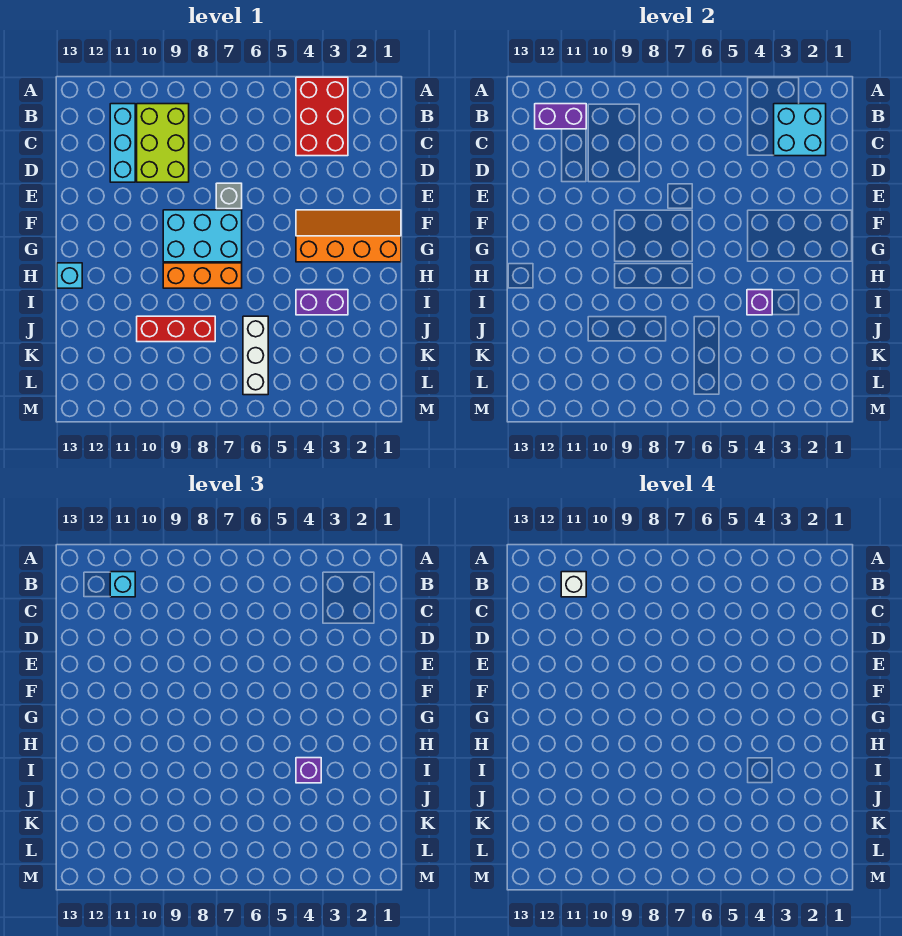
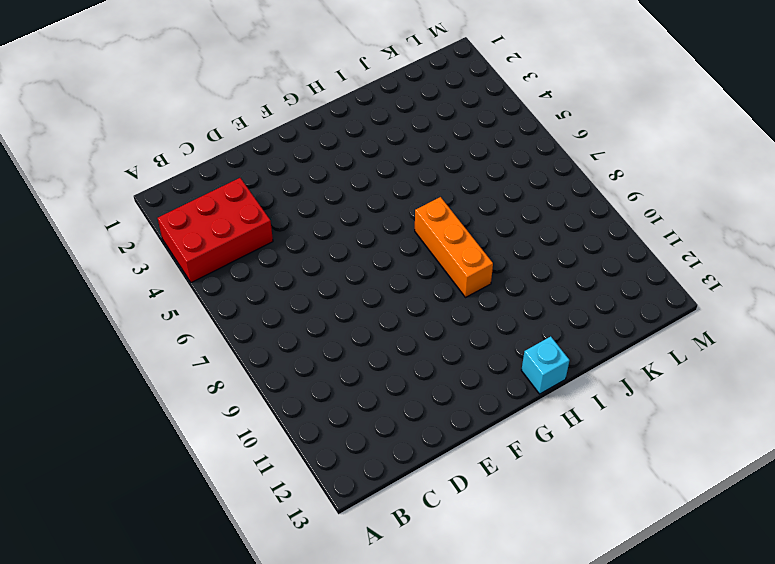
none -> lime 2x3 brick [137,104,189,182]
none -> cyan 1x3 brick [110,104,135,182]
none -> grey 1x1 brick [216,183,242,209]

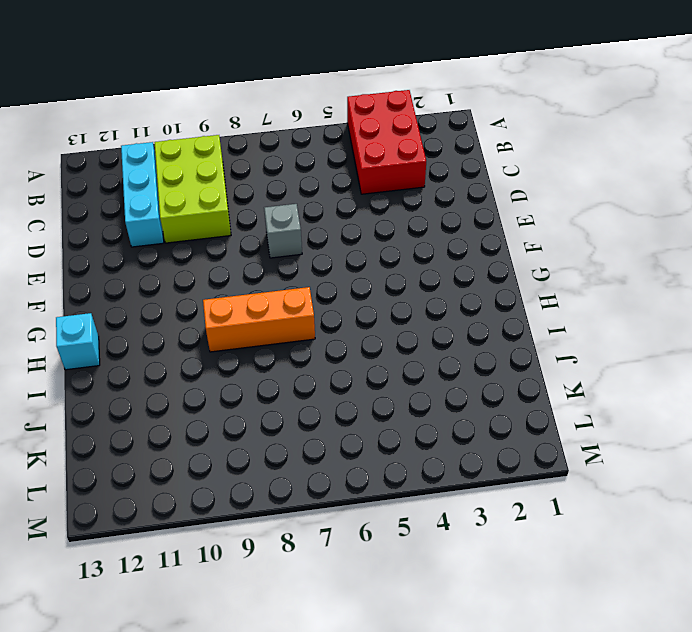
none -> orange 2x4 slope [296,210,401,262]
none -> cyan 2x3 brick [163,210,242,262]
none -> purple 1x2 brick [296,290,348,315]

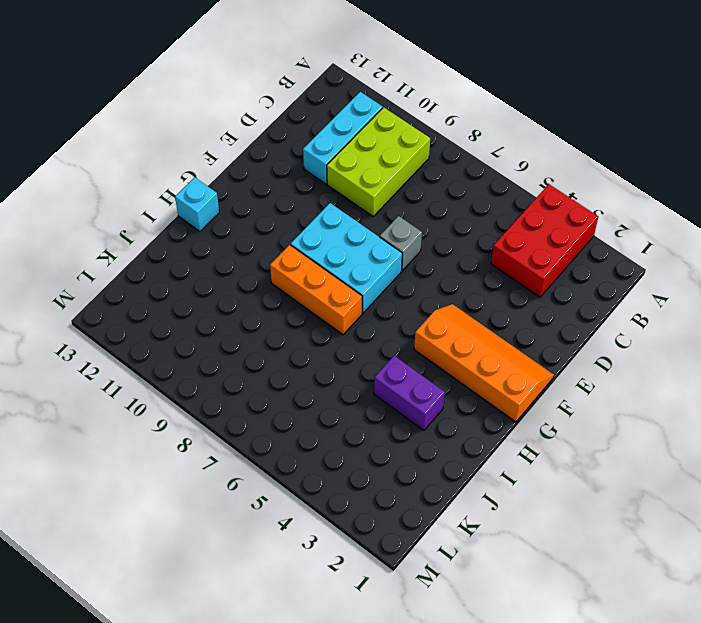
none -> white 1x3 brick [243,316,268,395]
none -> red 1x3 brick [137,316,215,342]
none -> cyan 2x2 brick [774,104,826,156]

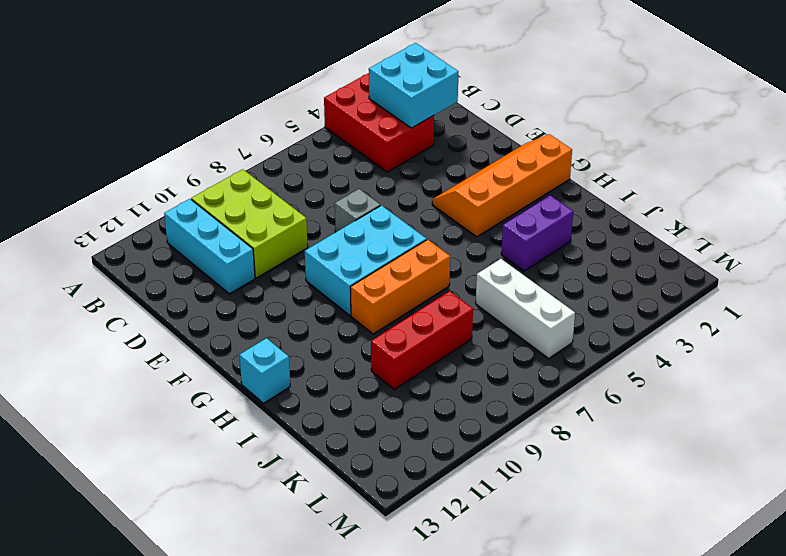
none -> purple 1x2 brick [535,104,586,129]
none -> purple 1x1 brick [747,290,772,315]
none -> cyan 1x1 brick [110,572,135,597]

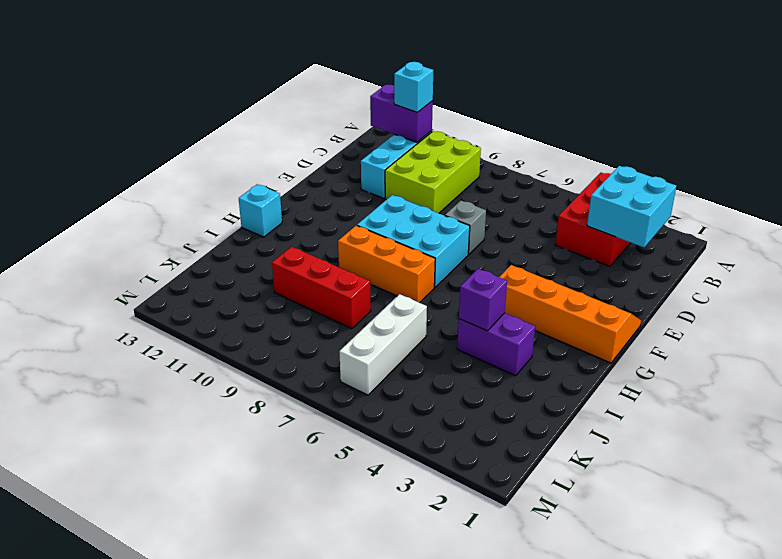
none -> purple 1x1 brick [296,758,321,783]
none -> white 1x1 brick [561,572,586,597]

